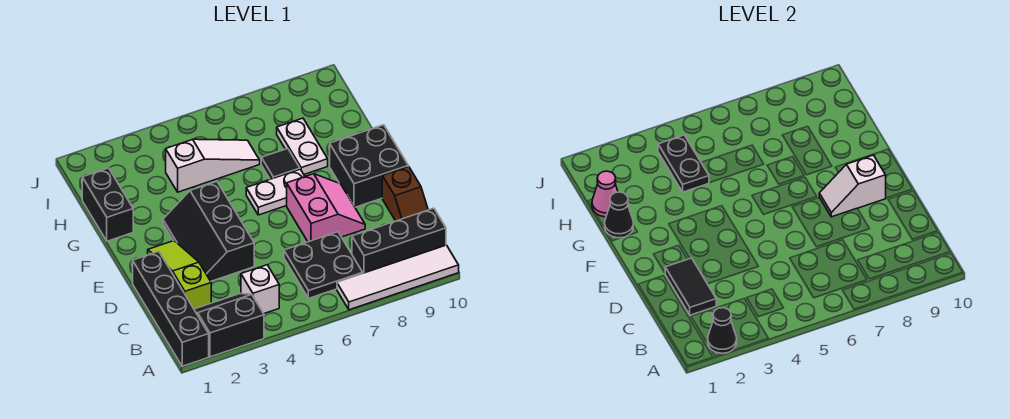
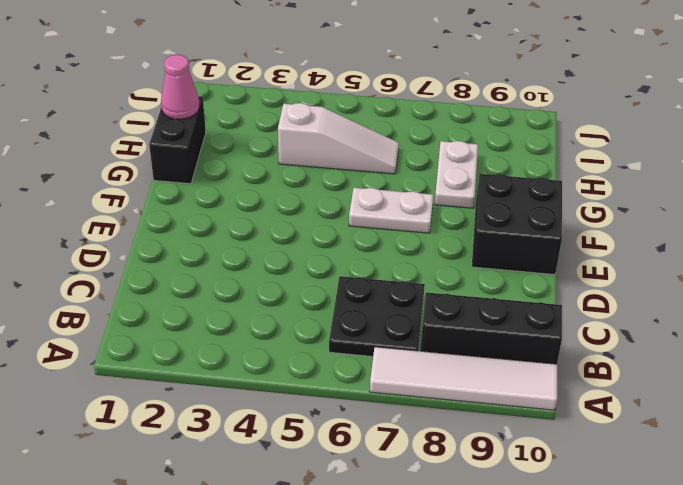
none -> black 1x4 brick [133,251,209,366]
none -> black 2x2 slope [194,294,264,357]
none -> white 1x1 brick [241,265,279,314]

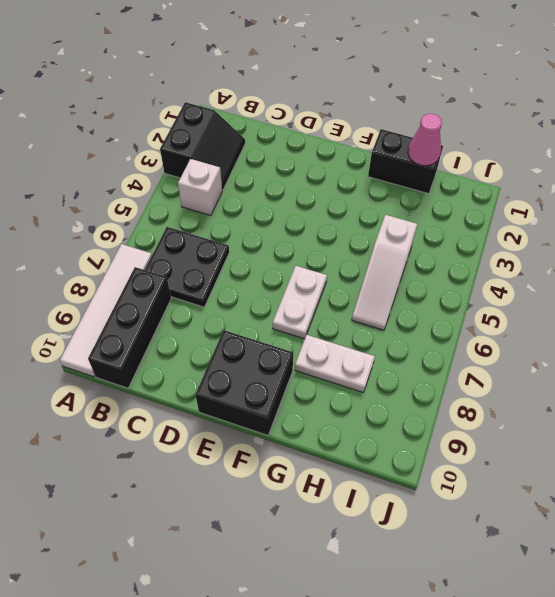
none -> black 1x4 brick [133,251,209,366]
none -> lime 1x3 slope [148,241,211,309]
none -> brown 1x2 slope [382,166,428,221]

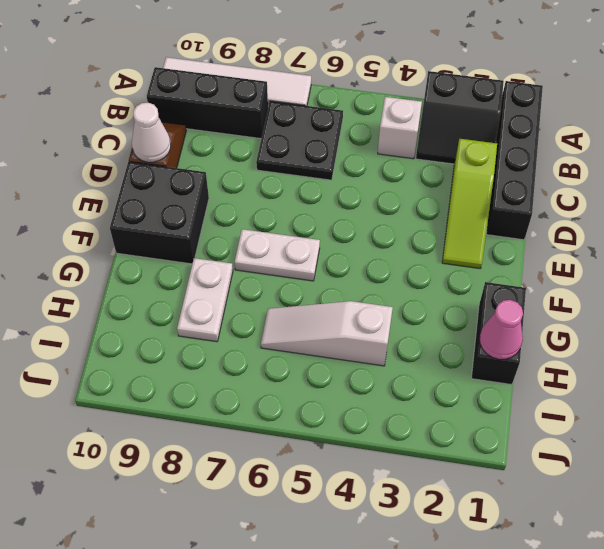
white 1x1 cone [132,103,171,162] -> none
none -> black 2x3 slope [163,182,254,281]
none -> pink 2x2 slope [287,174,365,242]
none -> black 1x1 tile [261,148,300,179]

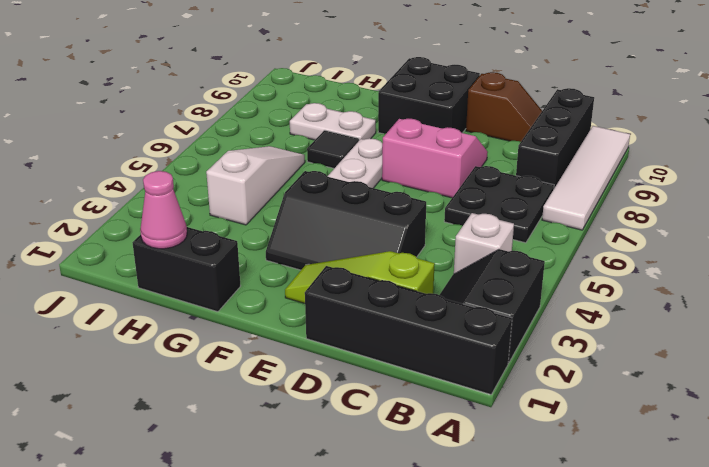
none -> black 1x1 cone [707,308,737,354]
none -> black 1x2 tile [665,258,716,315]
none -> white 1x2 slope [819,155,886,217]

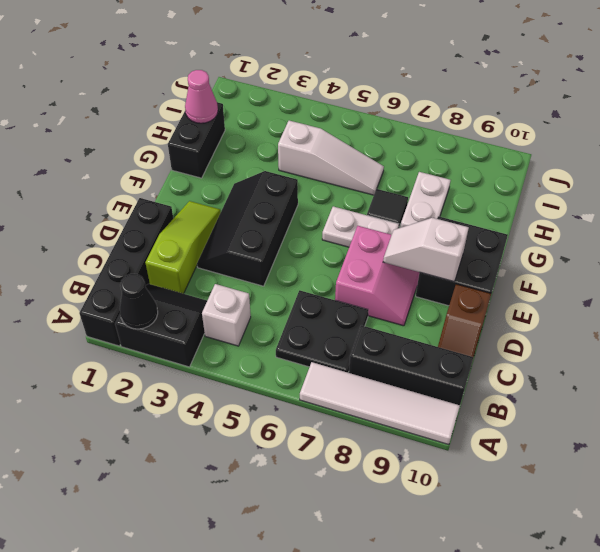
none -> black 1x2 tile [665,258,716,315]
none -> black 1x1 cone [605,192,633,238]
none -> black 1x2 plate [658,135,709,192]

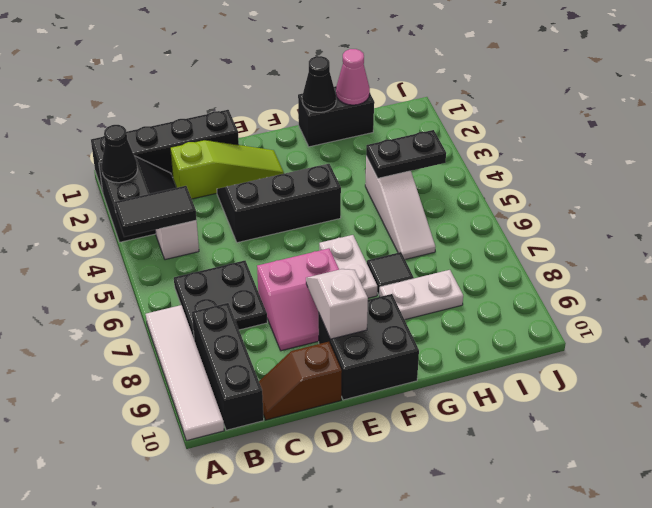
black 1x2 tile [114,186,197,237] -> black 1x2 tile moved to [665,258,716,315]

